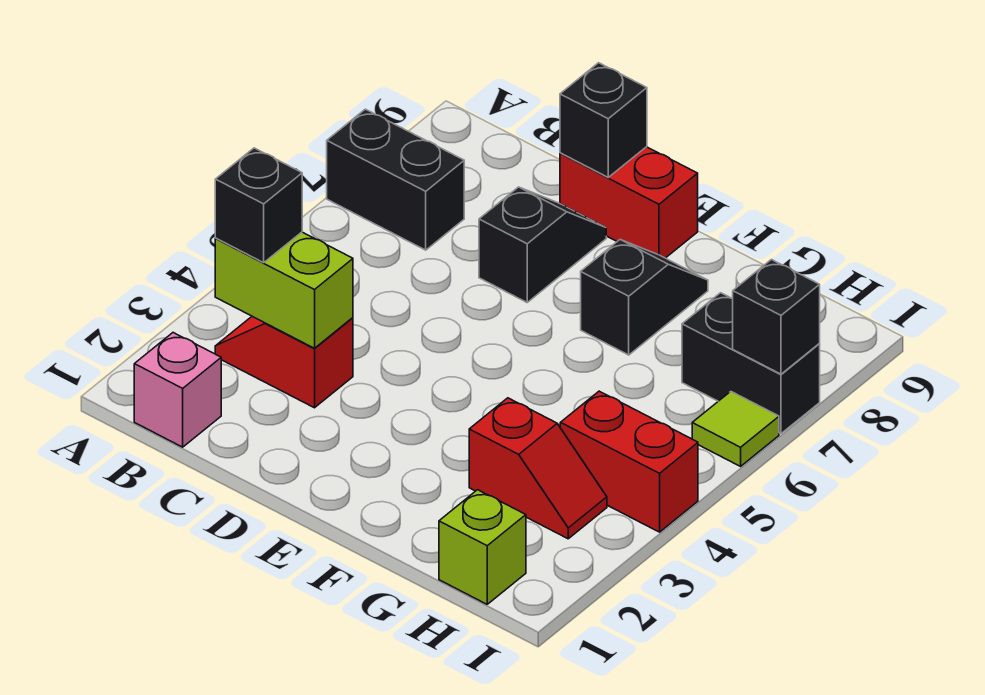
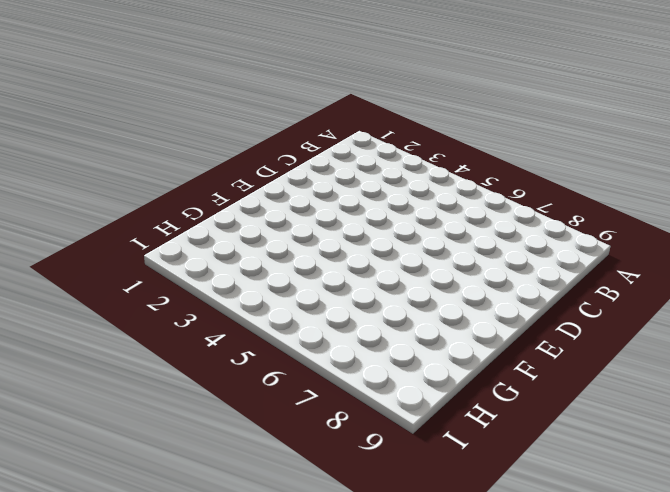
none -> black 1x2 brick [327,109,464,250]
none -> pink 1x1 brick [134,333,221,447]
none -> red 1x2 slope [215,316,353,408]

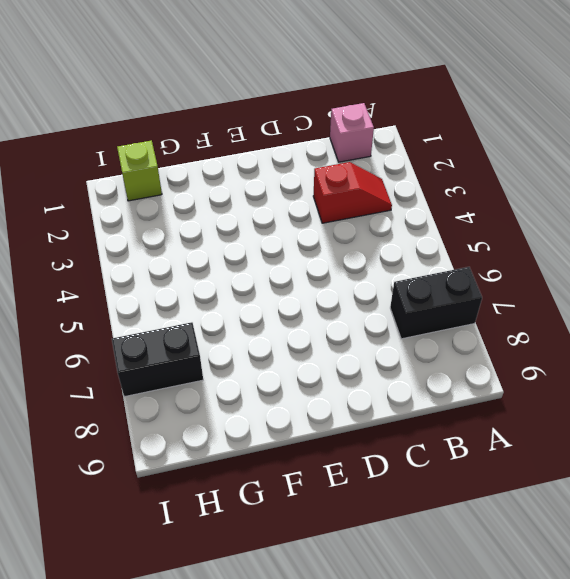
none -> black 1x2 slope [479,187,606,302]
none -> red 1x2 brick [560,147,698,258]
none -> black 1x2 slope [581,240,708,355]

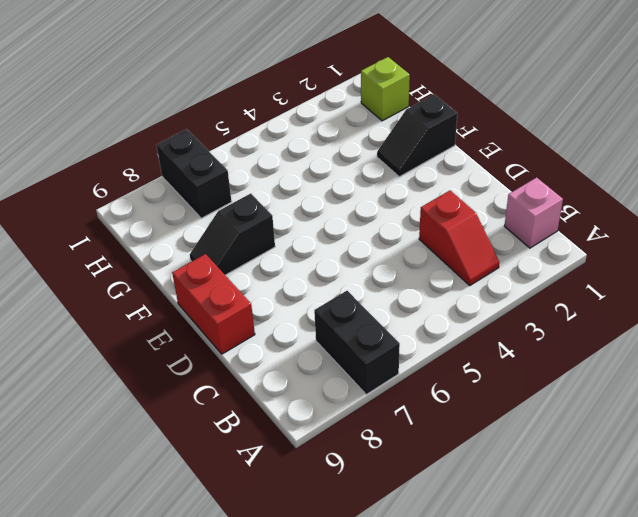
black 1x2 slope [377,94,457,177] -> black 1x2 slope moved to [479,187,606,302]
none -> red 1x2 slope [469,398,607,539]
none -> red 1x2 brick [560,391,698,532]
none -> lime 1x1 tile [692,392,779,466]

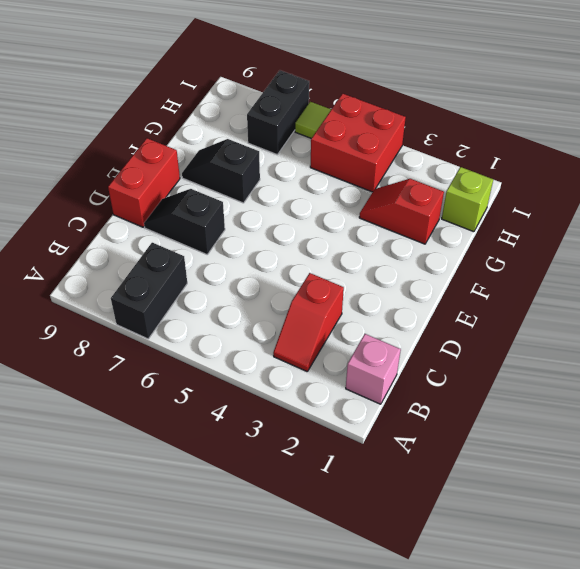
red 1x2 slope [359,179,444,244] -> red 1x2 slope turned to [469,398,607,539]
red 2x2 brick [310,94,406,192] -> red 1x2 brick [560,391,698,532]
none -> lime 1x2 brick [215,232,353,348]
none -> black 1x1 brick [560,63,647,177]
none -> black 1x1 brick [733,260,820,374]

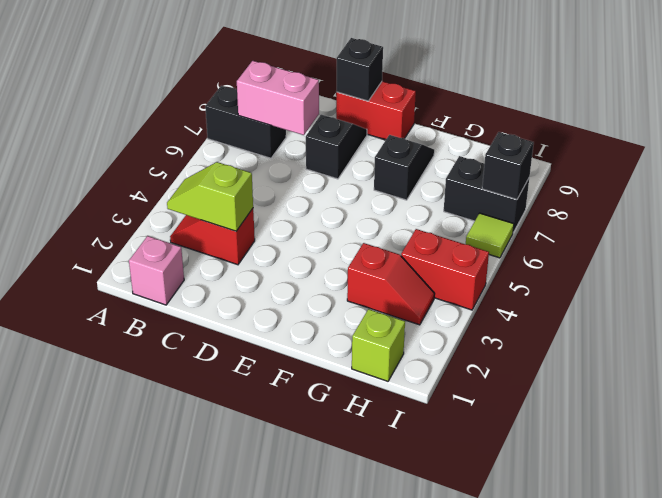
lime 1x2 slope [167,162,253,231] -> lime 1x2 brick [215,232,353,348]
pink 1x2 brick [237,61,319,135] -> none
none -> black 1x1 brick [215,148,302,263]

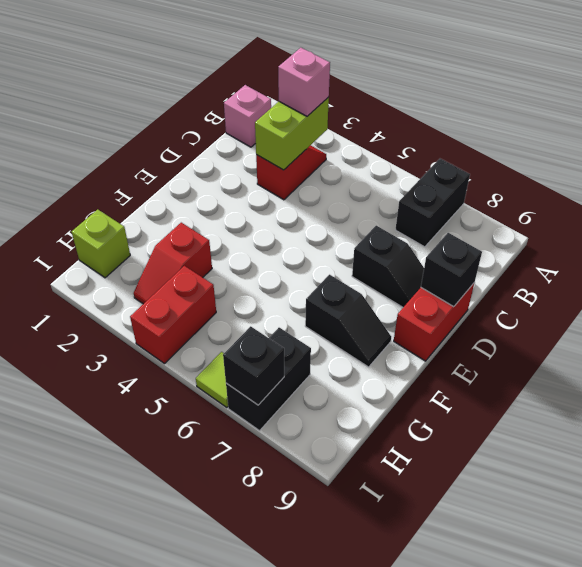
pink 1x1 brick [278,48,330,116] -> black 1x1 brick [215,148,302,263]

